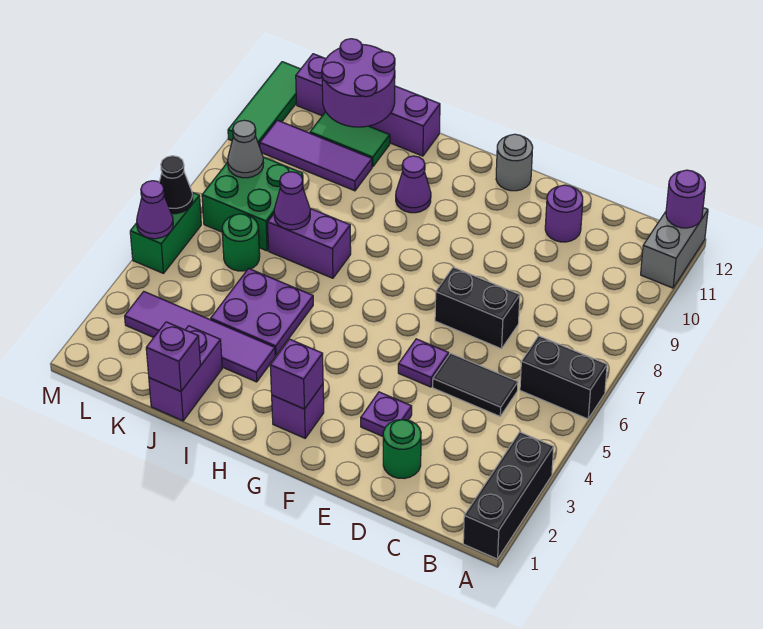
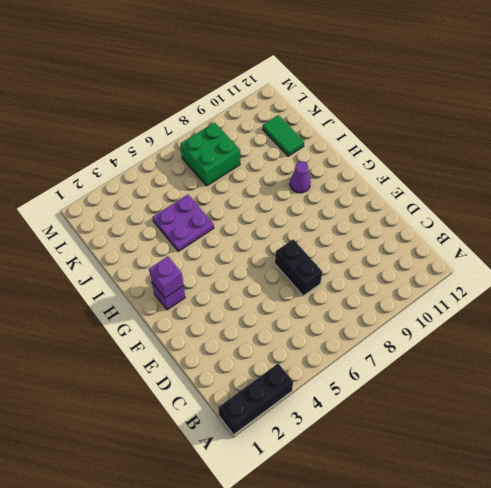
none -> black 1x2 brick [520,336,607,419]
none -> grey 1x2 brick [641,208,708,288]
none -> black 1x2 tile [433,353,518,416]
none -> green 1x1 round brick [383,420,421,479]

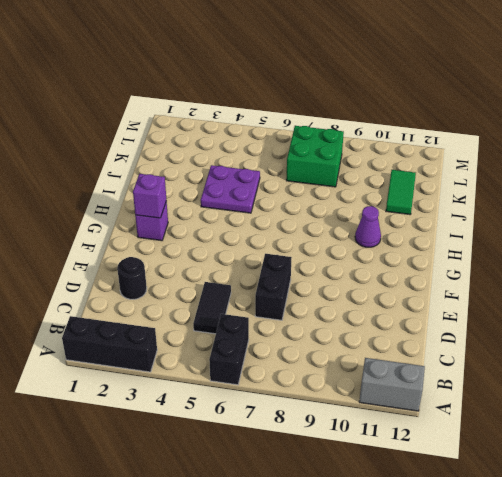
black 1x1 round brick [117,257,147,299] -> green 1x1 round brick [383,420,421,479]
none -> purple 1x1 round brick [545,185,583,242]
none -> purple 1x1 plate [361,392,412,436]
none -> purple 1x1 plate [398,339,449,387]
none -> grey 1x1 round brick [496,134,533,191]

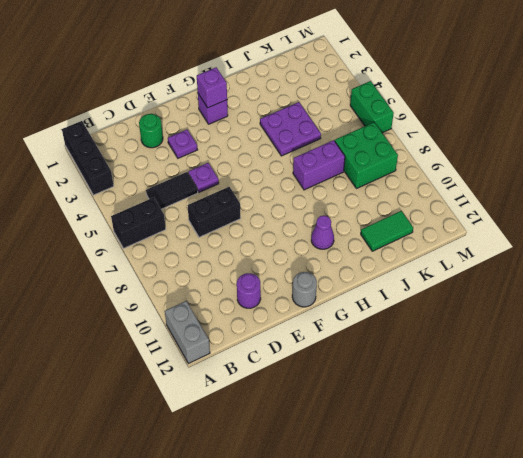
none -> purple 1x4 tile [125,292,275,382]
none -> purple 1x4 brick [296,54,440,156]
none -> purple 1x2 brick [149,326,222,421]
none -> purple 1x3 tile [260,120,372,191]

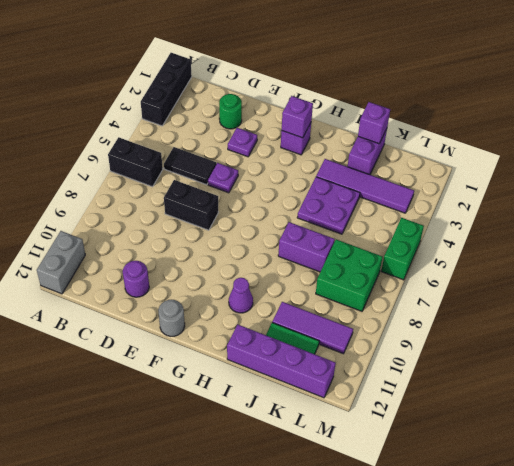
none -> green 1x1 round brick [222,214,260,271]
none -> green 1x3 tile [228,62,300,147]
none -> purple 1x1 round brick [666,170,705,228]
none -> purple 1x1 cone [274,172,310,230]

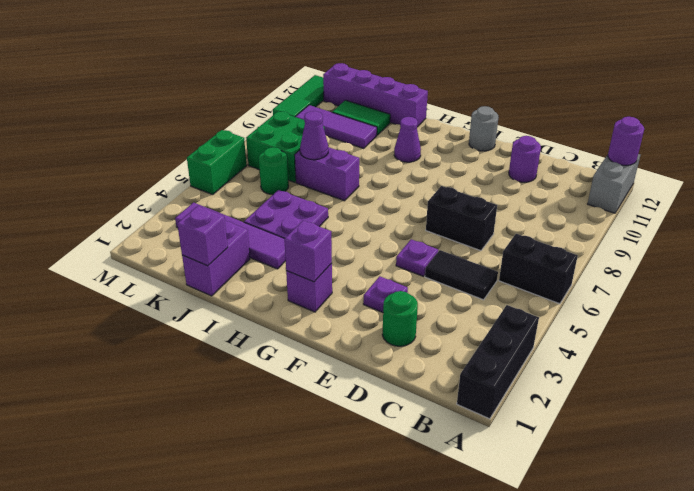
none -> purple 2x2 round brick [322,39,395,127]
none -> grey 1x1 cone [228,120,263,178]
none -> purple 1x1 cone [137,181,173,239]
none -> black 1x1 cone [159,156,193,214]

